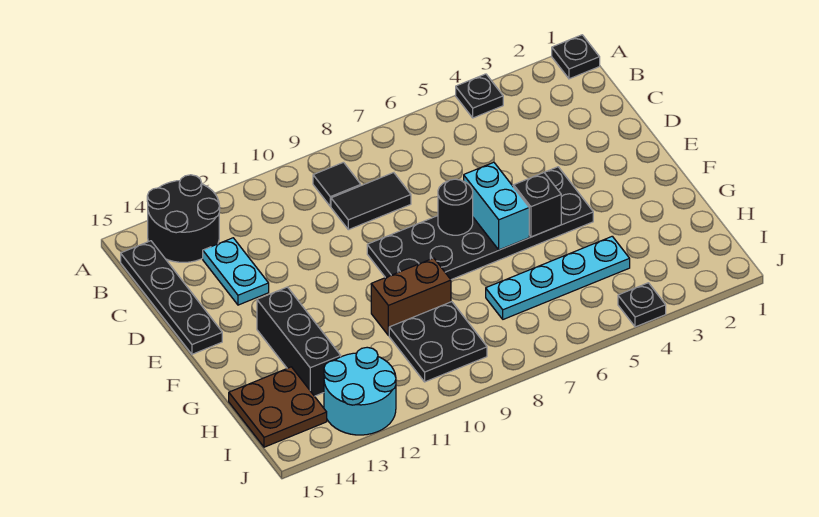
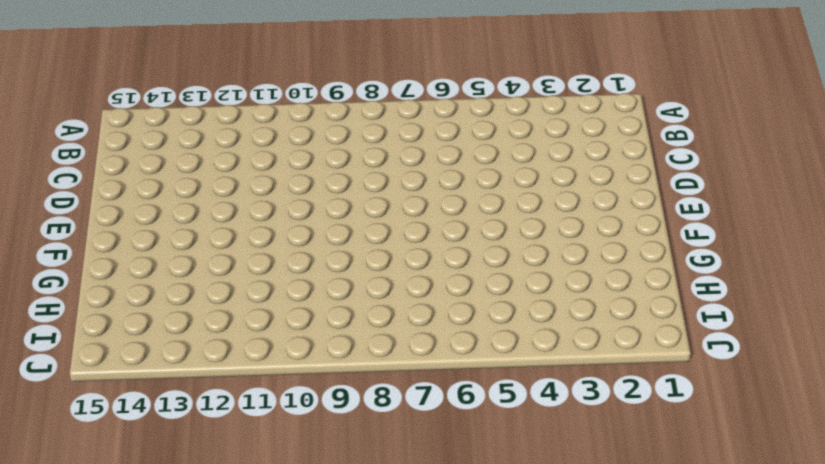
none -> black 1x1 plate [552,35,600,79]
none -> black 1x1 plate [456,74,503,118]
none -> black 2x2 round brick [147,175,220,262]

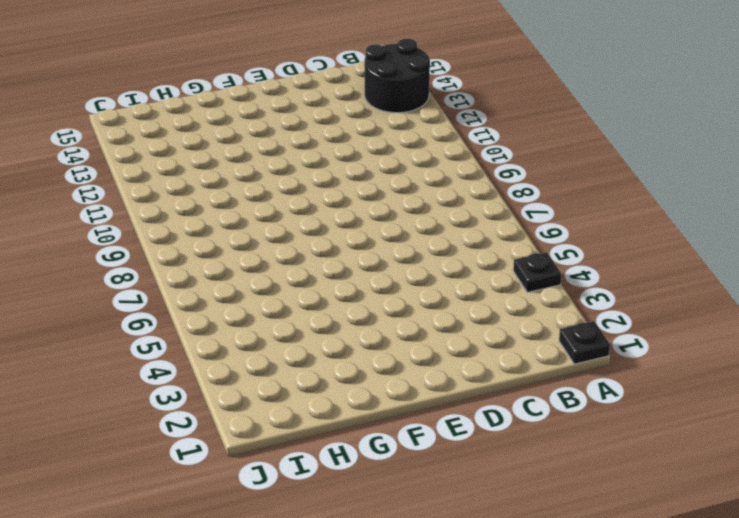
none -> black 1x1 tile [313,162,361,206]
none -> black 1x4 plate [121,241,222,354]
none -> black 1x2 tile [331,173,411,230]

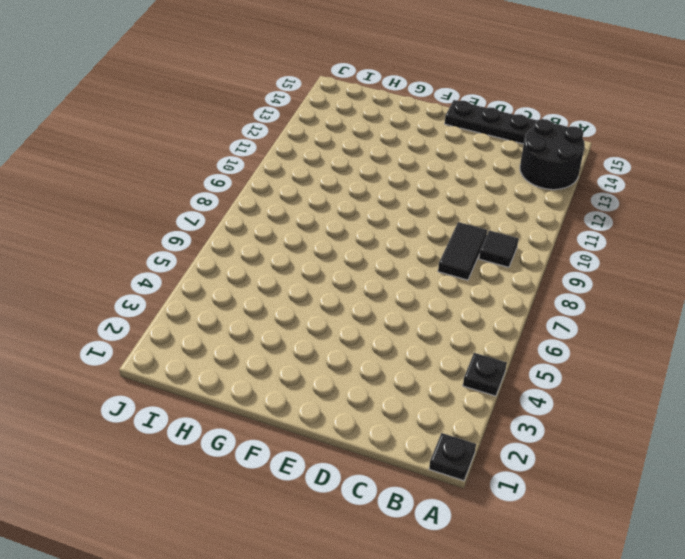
none -> cyan 1x2 plate [203,238,269,305]
none -> black 2x6 plate [367,167,593,280]
none -> black 1x3 brick [257,287,341,396]

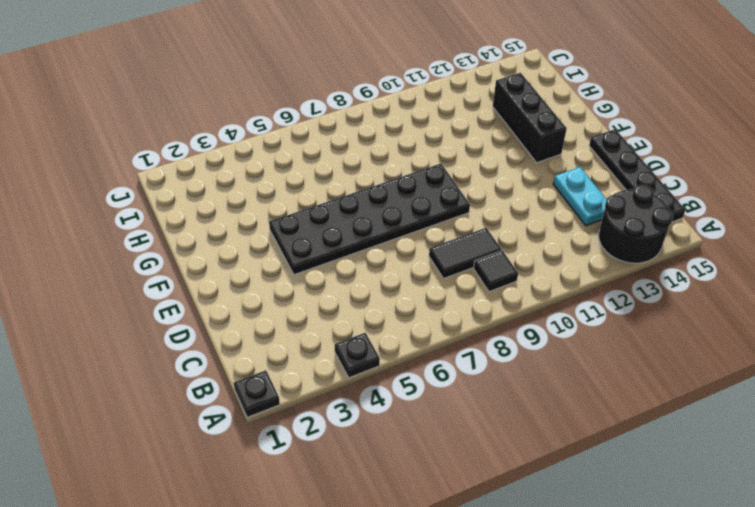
none -> brown 1x2 brick [371,258,451,336]
none -> cyan 1x4 plate [486,236,630,319]
none -> black 2x2 plate [389,302,487,382]

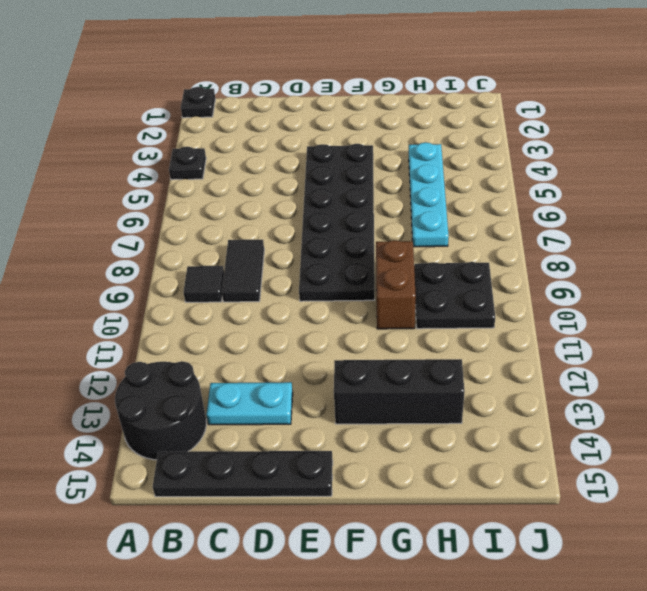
none -> brown 2x2 plate [229,367,327,447]
none -> cyan 2x2 round brick [324,347,396,435]
none -> black 1x1 plate [618,283,666,327]

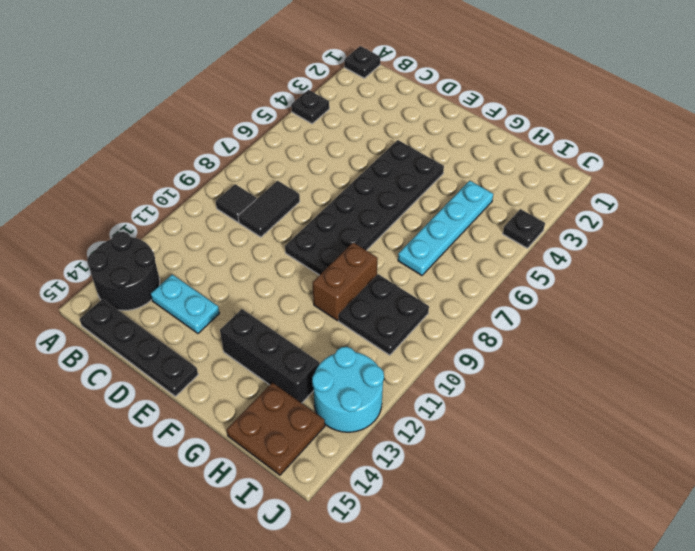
none -> cyan 1x2 brick [464,162,529,250]
none -> black 1x1 round brick [438,179,473,235]
none -> black 1x1 brick [514,172,561,237]

